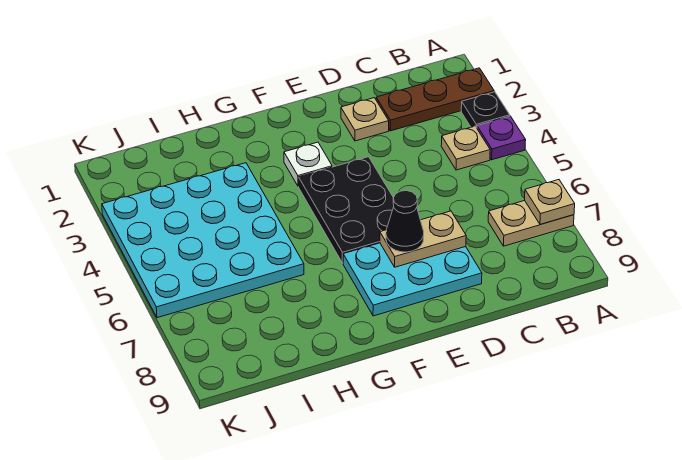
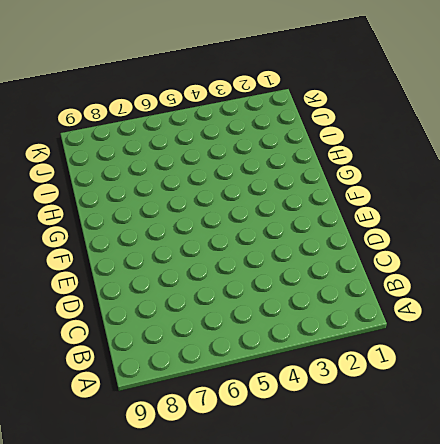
none -> brown 1x3 plate [376,68,494,131]
none -> black 1x1 plate [461,92,510,128]
none -> purple 1x1 plate [477,116,526,160]

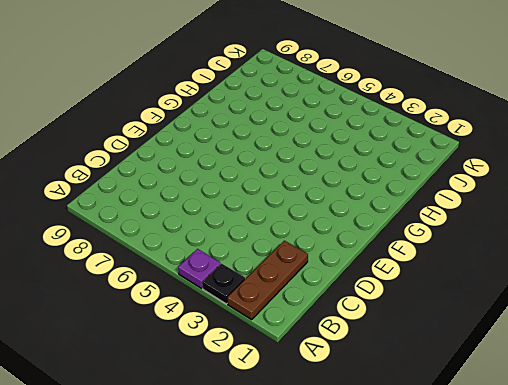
none -> tan 1x2 plate [488,201,574,246]
none -> tan 1x1 plate [441,126,490,170]
none -> tan 1x1 plate [341,98,389,141]

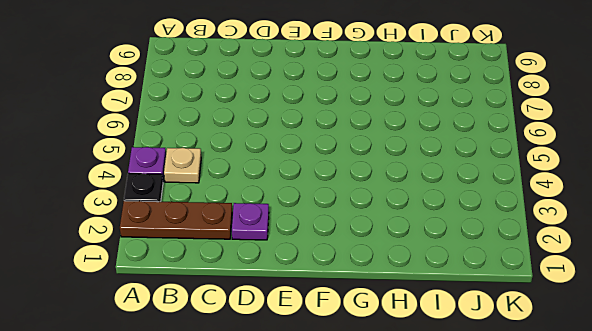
purple 1x1 plate [232,203,269,240] -> tan 1x1 plate [341,98,389,141]
none -> tan 1x2 plate [488,201,574,246]
none -> cyan 2x3 plate [343,243,482,316]
none -> black 2x3 plate [299,157,394,263]

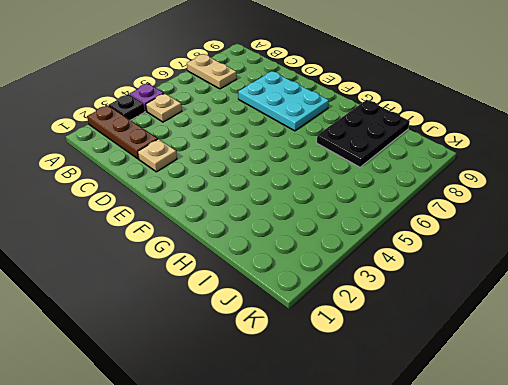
black 2x3 plate [317,100,410,167] -> black 2x3 plate moved to [299,157,394,263]
none -> white 1x1 plate [284,142,332,186]
none -> cyan 4x4 plate [102,163,304,318]
none -> tan 1x1 plate [525,180,575,224]

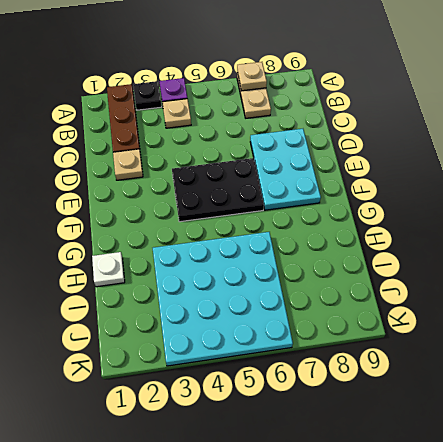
white 1x1 plate [92,252,125,287] -> white 1x1 plate moved to [284,142,332,186]
none -> tan 1x2 plate [380,211,466,267]
none -> black 1x1 cone [386,191,424,252]

